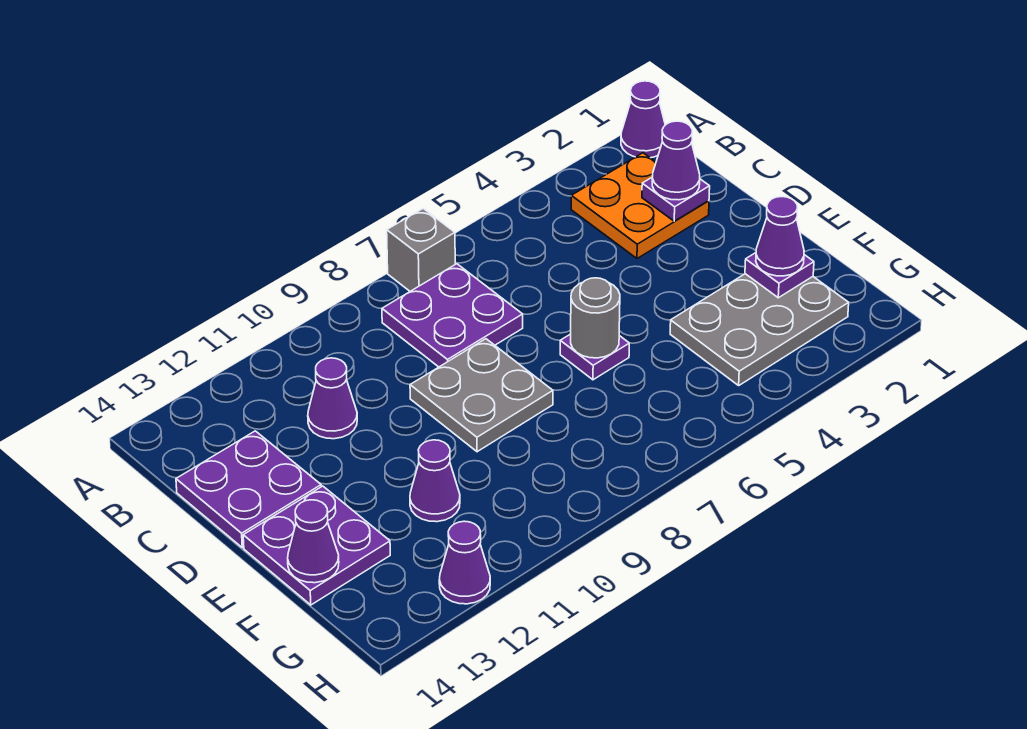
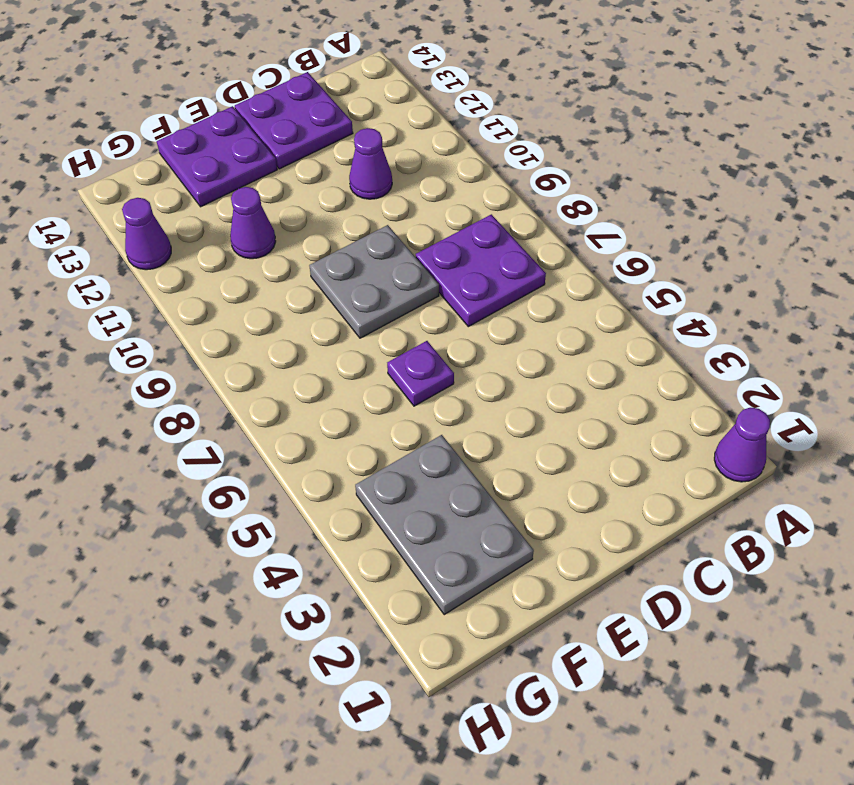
none -> grey 1x1 brick [387,208,455,291]
none -> orange 2x2 plate [571,153,709,258]
none -> purple 1x1 plate [642,178,710,221]

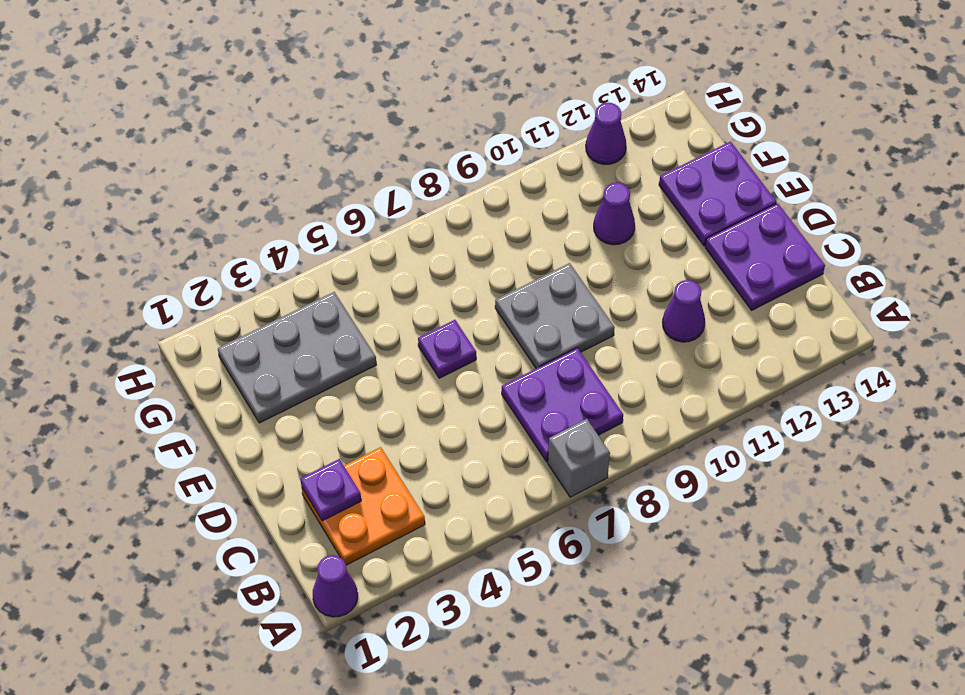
none -> grey 1x1 round brick [571,278,620,358]
none -> purple 1x1 plate [745,253,814,298]
none -> purple 1x1 cone [288,500,339,583]

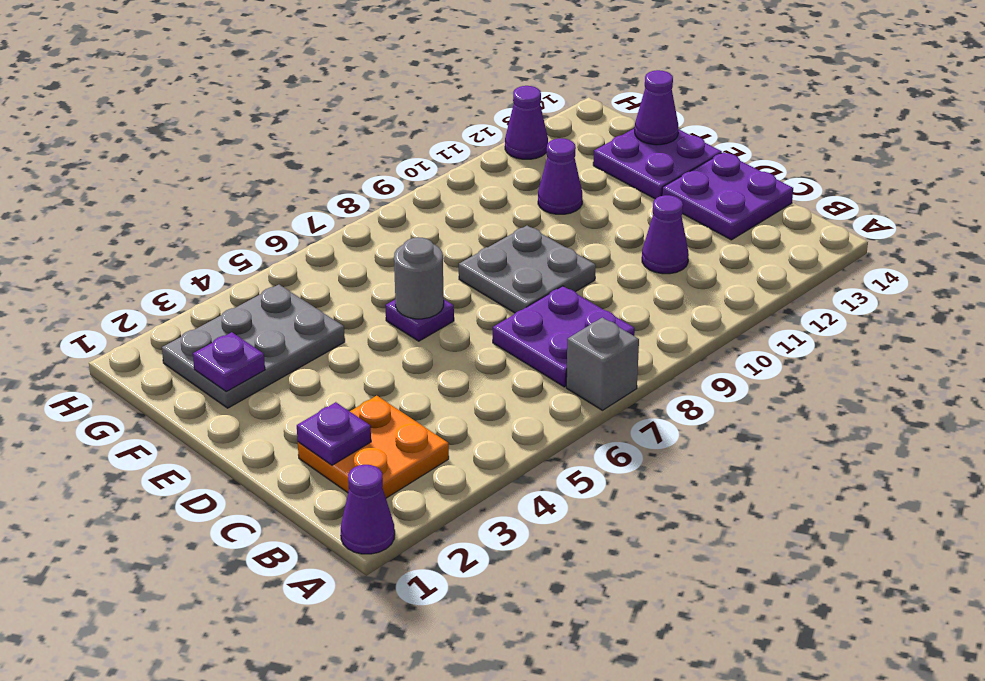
none -> purple 1x1 cone [652,121,700,200]
none -> purple 1x1 cone [756,197,804,276]

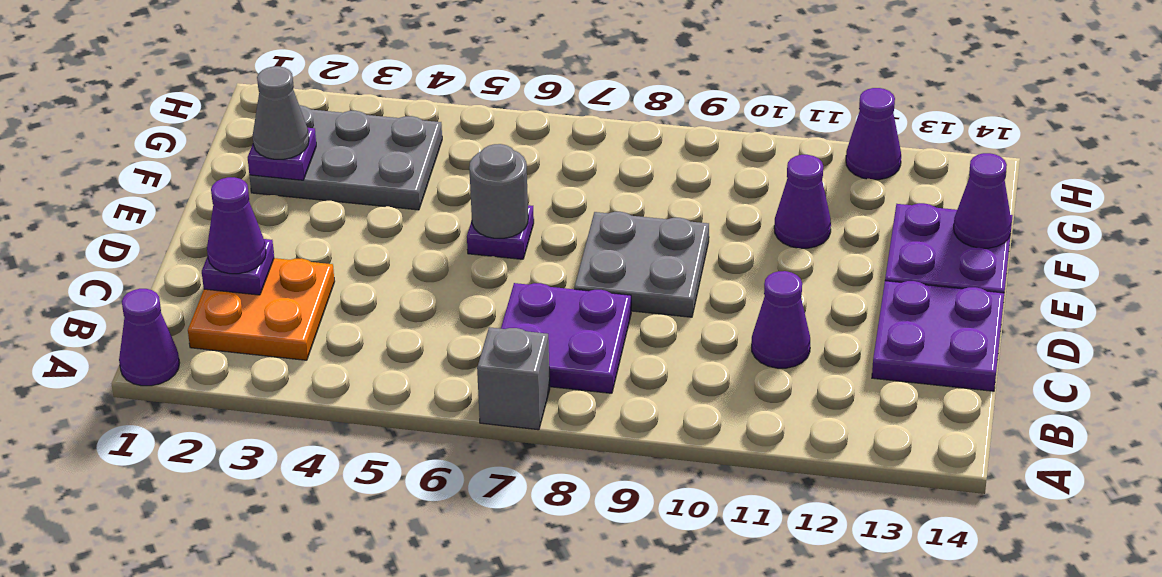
grey 1x1 cone [253,66,309,159] -> purple 1x1 cone [756,197,804,276]

